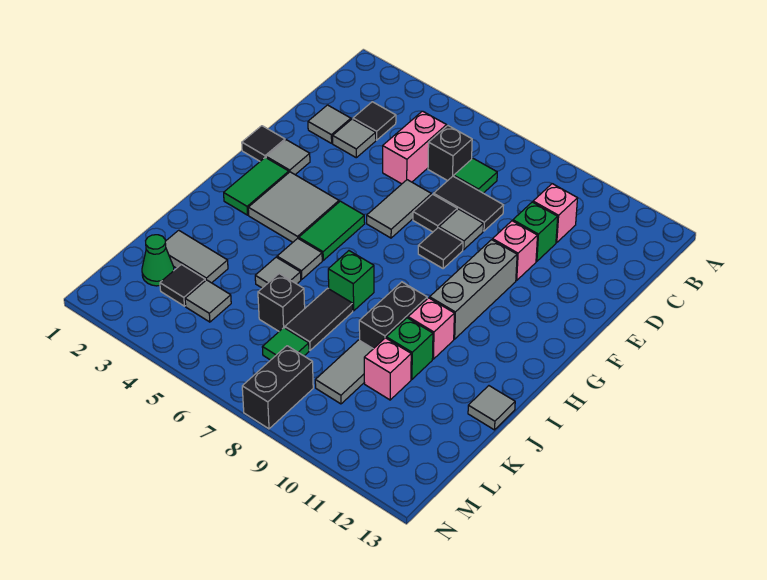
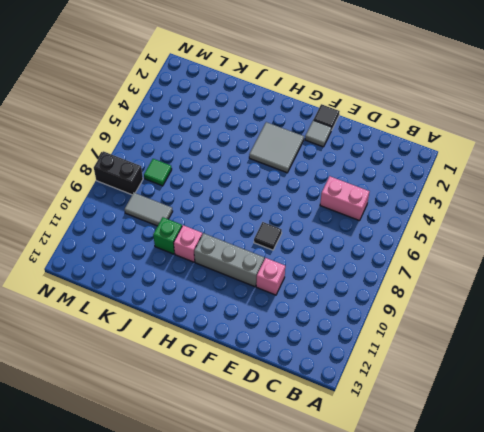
none -> black 1x1 tile [353,102,396,140]
none -> black 1x1 brick [428,126,472,181]
none -> green 1x1 tile [454,159,497,193]
none -> pink 1x1 brick [533,184,578,243]

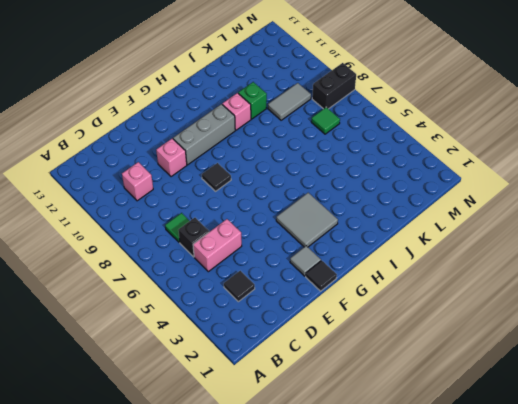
none -> grey 1x1 tile [308,105,351,143]
none -> grey 1x1 tile [333,119,376,158]
none -> black 1x2 tile [434,176,504,231]
none -> green 1x1 brick [513,202,558,261]

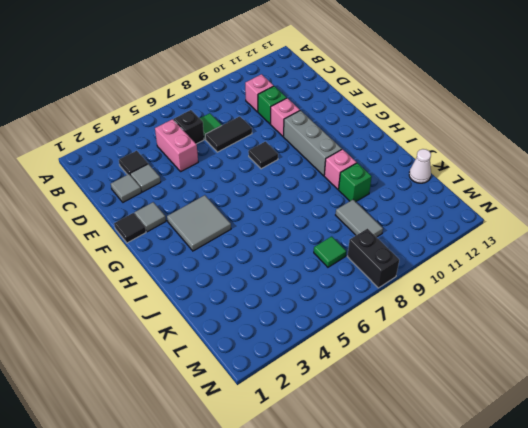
white 1x1 cone [409,149,431,183] -> none
none -> grey 1x2 tile [367,180,431,238]
none -> black 1x1 tile [413,194,457,232]
none -> grey 1x1 tile [439,209,483,250]
none -> green 1x2 tile [224,157,289,215]

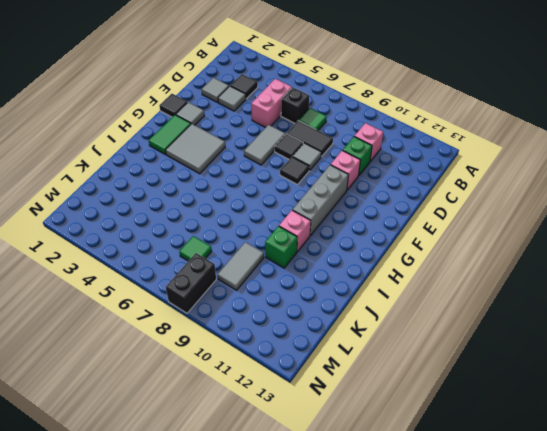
none -> green 1x2 tile [299,201,365,260]
none -> grey 1x1 tile [277,238,322,279]
none -> green 1x1 brick [328,251,374,311]
none -> black 1x2 brick [359,282,427,349]

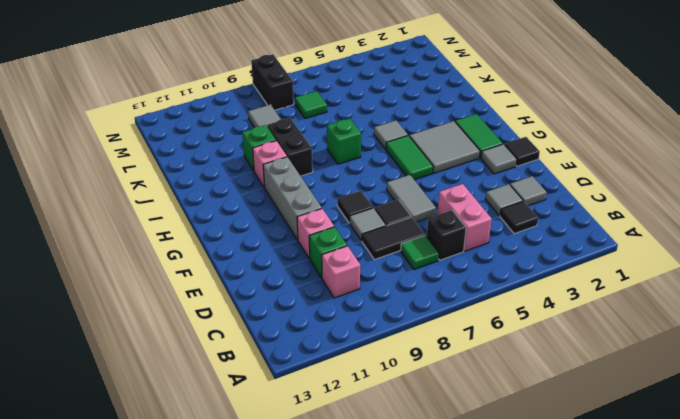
none -> grey 1x1 tile [255,257,301,288]
none -> black 1x2 tile [285,288,353,350]
none -> grey 1x1 tile [468,386,515,430]
none -> grey 1x2 tile [165,230,228,283]

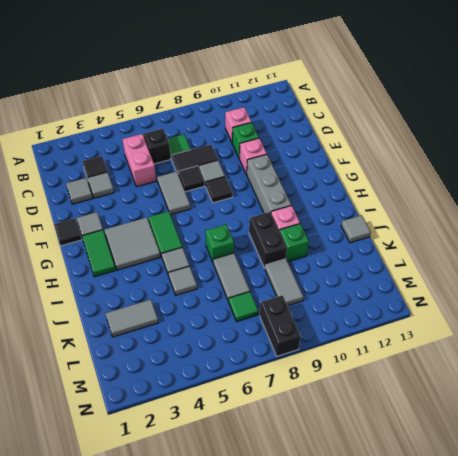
grey 1x2 tile [213,253,250,301] -> black 1x2 tile [285,288,353,350]
none -> black 1x1 brick [258,274,305,331]
none -> pink 1x1 brick [364,338,411,400]
none -> green 1x1 cone [142,235,174,286]
none -> black 1x1 tile [160,264,205,306]

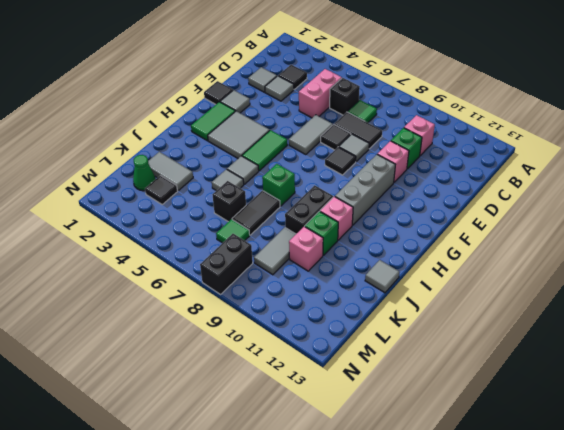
none -> grey 1x1 tile [185,280,231,322]

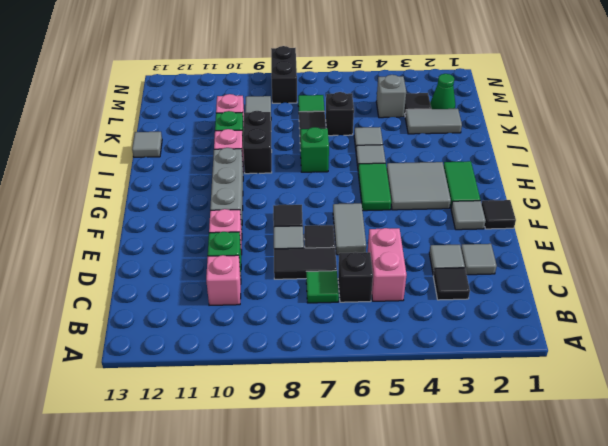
grey 1x1 brick [376,75,406,118] -> grey 1x1 tile [185,280,231,322]

